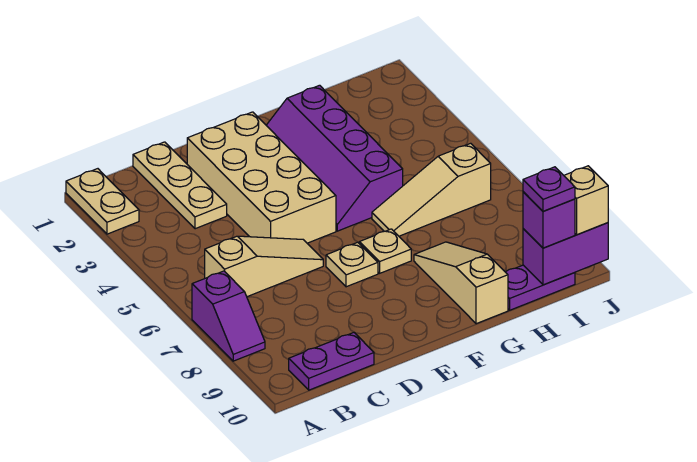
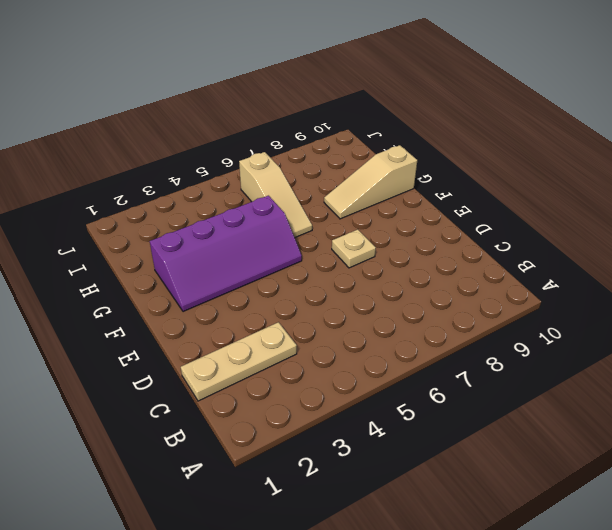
none -> tan 1x2 plate [66,169,139,234]
none -> purple 1x2 slope [192,271,265,361]
none -> tan 1x3 slope [205,236,323,297]

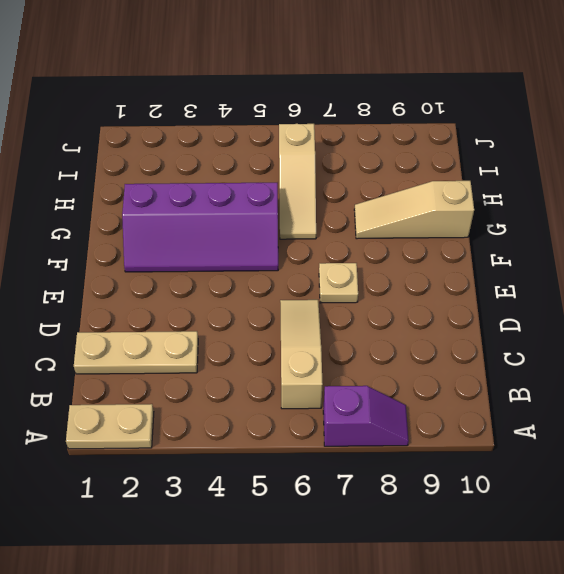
none -> purple 1x2 plate [289,333,374,390]
none -> tan 2x4 brick [187,112,336,243]
none -> tan 1x1 plate [359,229,411,273]

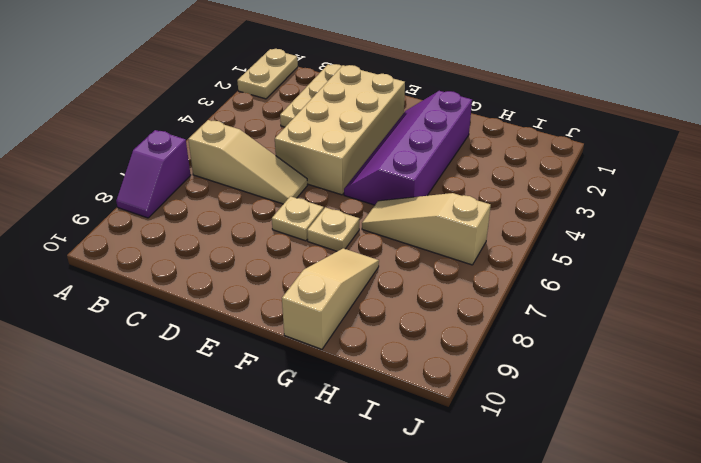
none -> purple 1x2 plate [289,333,374,390]
none -> purple 1x2 plate [506,265,575,310]
none -> purple 1x2 brick [523,223,608,285]

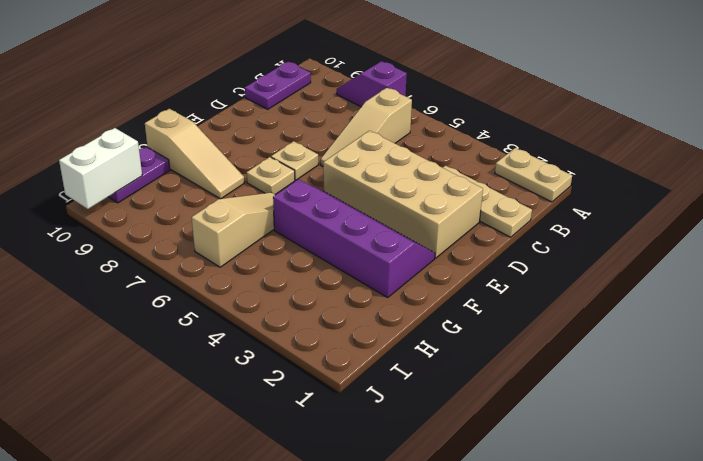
white 1x2 brick [59,128,142,209] -> purple 1x2 brick [523,223,608,285]
none -> purple 1x1 brick [523,192,575,248]
none -> tan 1x1 brick [564,166,608,235]
none -> purple 1x1 plate [523,167,575,211]

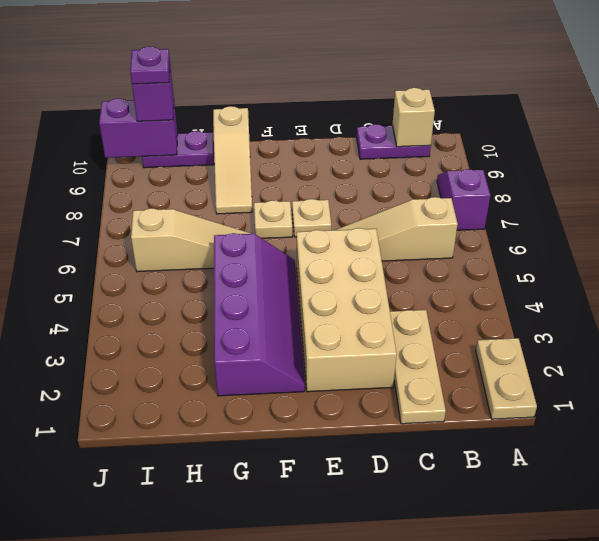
tan 1x1 brick [392,88,435,147] -> tan 1x1 brick moved to [564,166,608,235]

